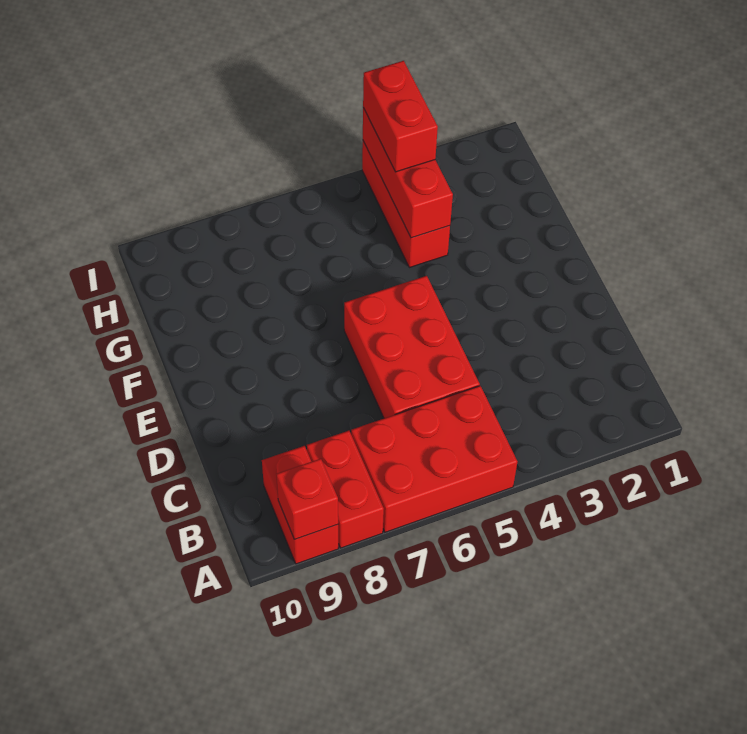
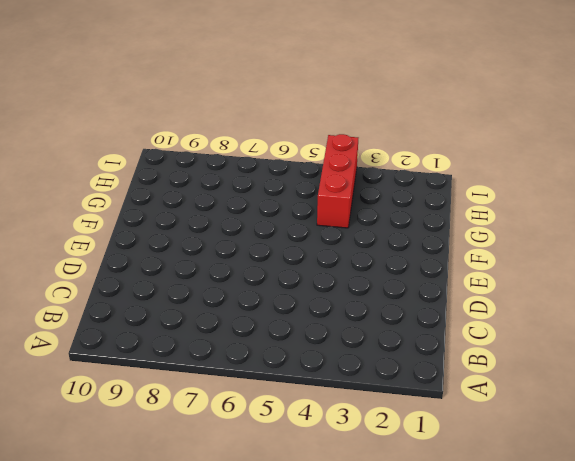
none -> red 2x3 brick [351,386,517,532]
none -> red 1x2 brick [307,431,384,548]

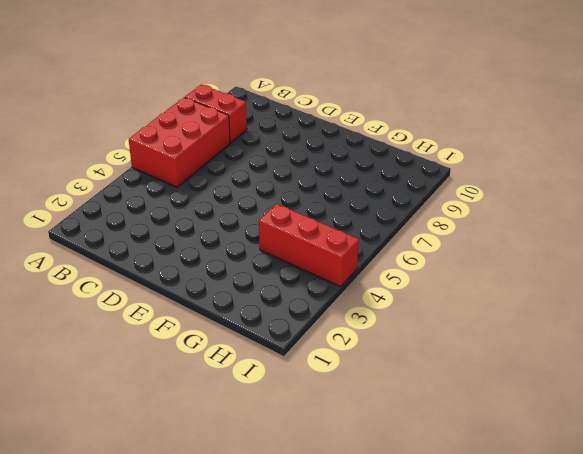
none -> red 1x2 brick [262,446,338,564]
none -> red 2x3 brick [344,276,480,418]

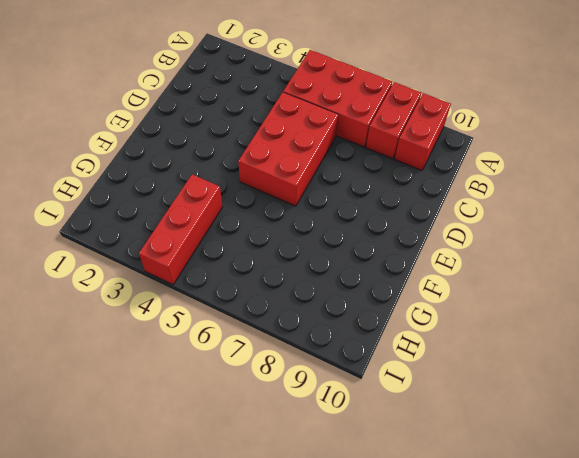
none -> red 1x1 brick [277,459,338,540]
none -> red 1x3 brick [363,108,453,238]

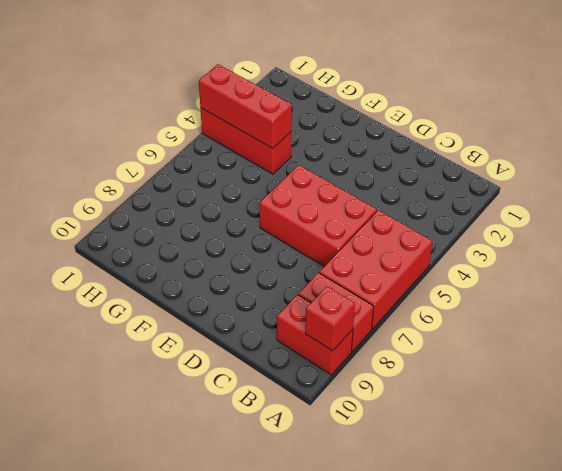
none -> red 1x2 brick [363,61,438,172]

